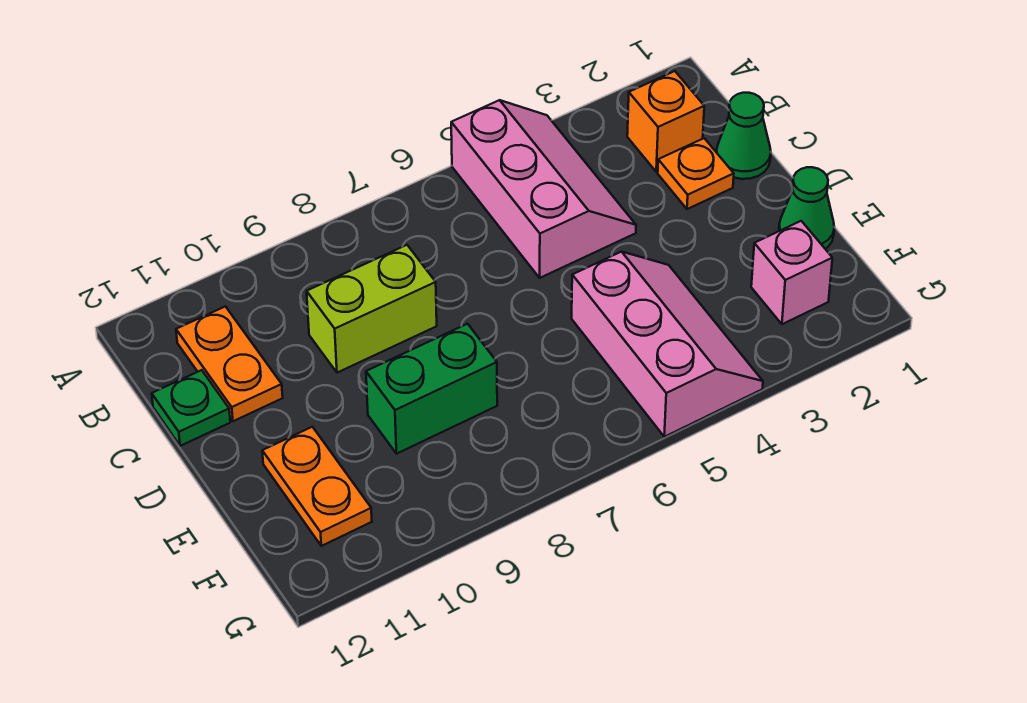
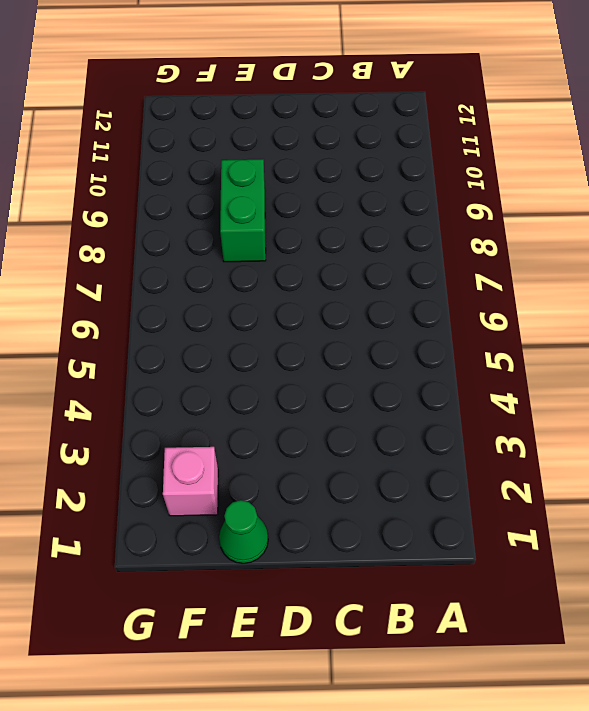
none -> pink 2x3 slope [451,100,636,278]
none -> orange 1x1 brick [627,71,704,172]
none -> orange 1x2 plate [176,307,283,421]

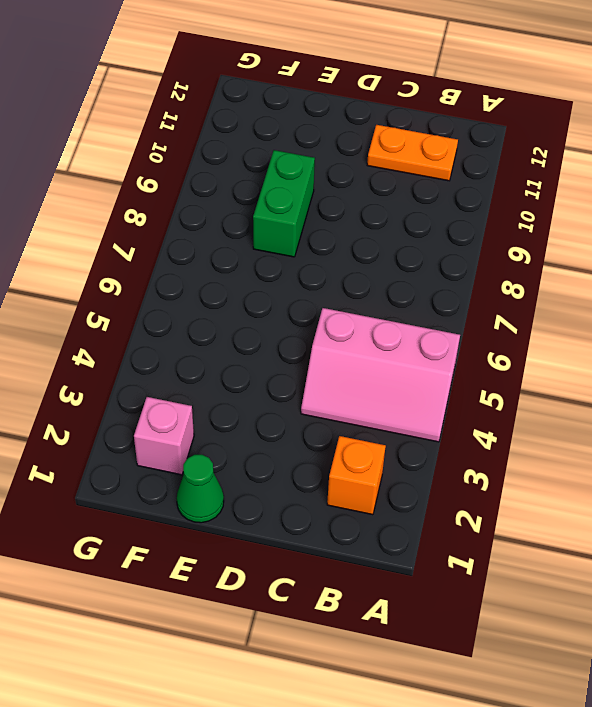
none -> green 1x1 cone [716,93,771,179]
none -> orange 1x1 plate [658,138,734,209]
none -> lime 1x2 brick [307,245,437,373]

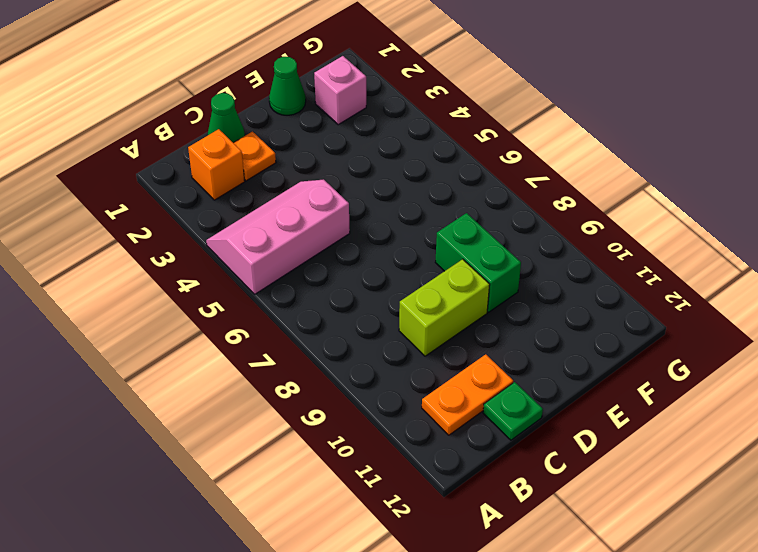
lime 1x2 brick [399,259,490,356] -> lime 1x2 brick turned to [307,245,437,373]
none -> pink 2x3 slope [572,252,763,437]
none -> orange 1x2 plate [262,427,372,546]

